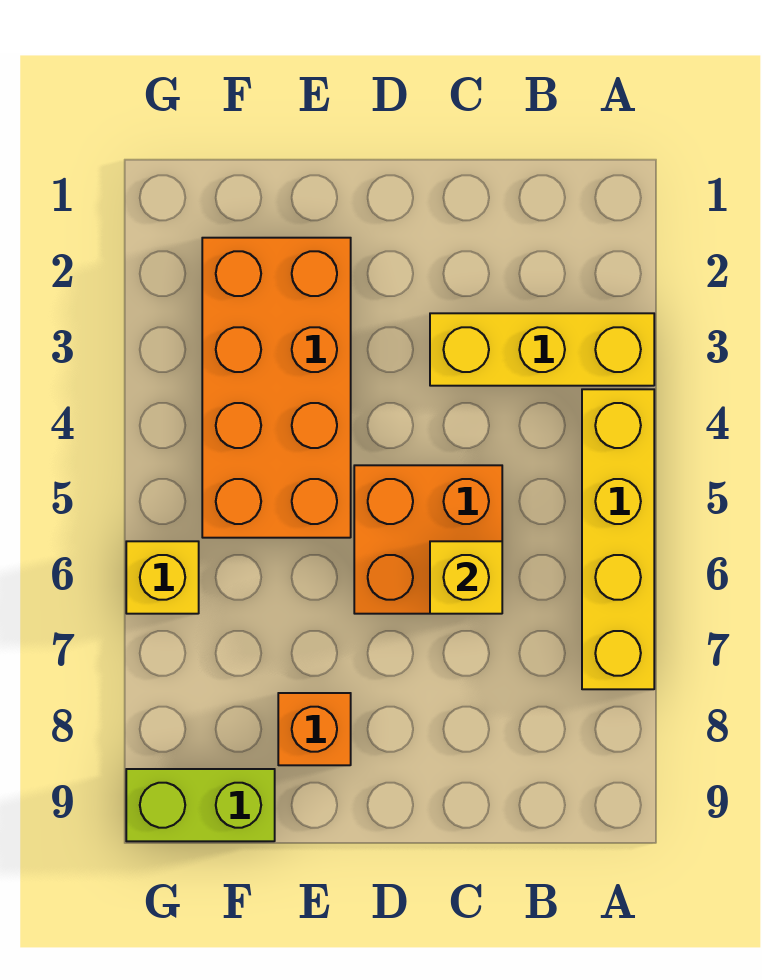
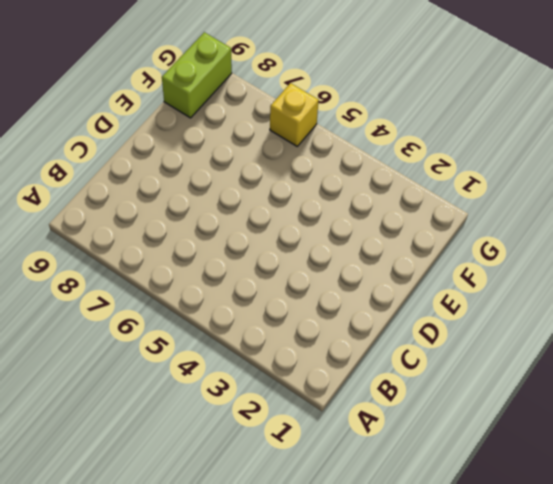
none -> yellow 1x3 brick [430,313,654,386]
none -> yellow 1x4 brick [582,389,654,689]

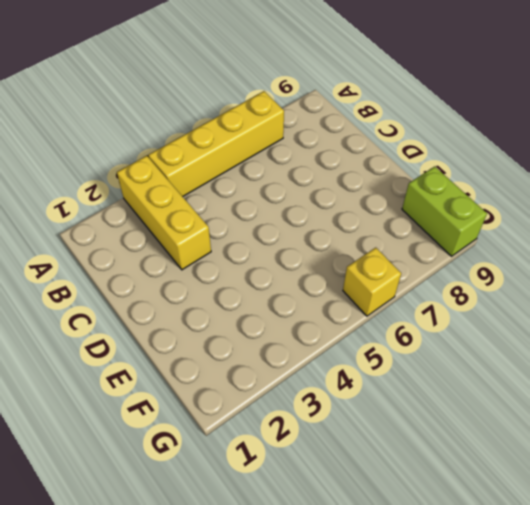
none -> orange 2x2 brick [354,465,502,614]
none -> orange 2x4 brick [202,238,351,538]

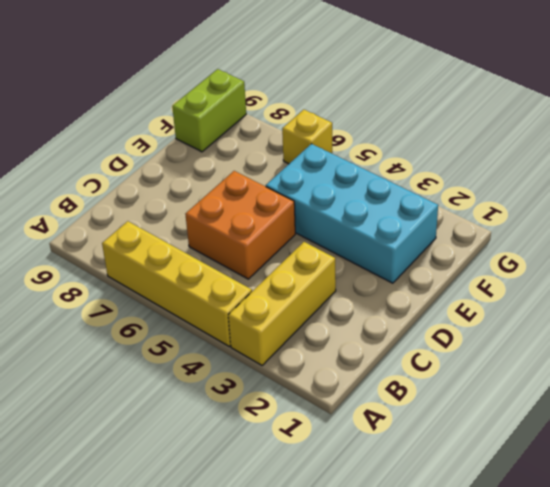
cyan 2x4 brick [266,144,438,283] -> orange 2x4 brick [202,238,351,538]
none -> orange 1x1 brick [278,693,351,765]
none -> yellow 1x1 brick [430,541,502,614]

